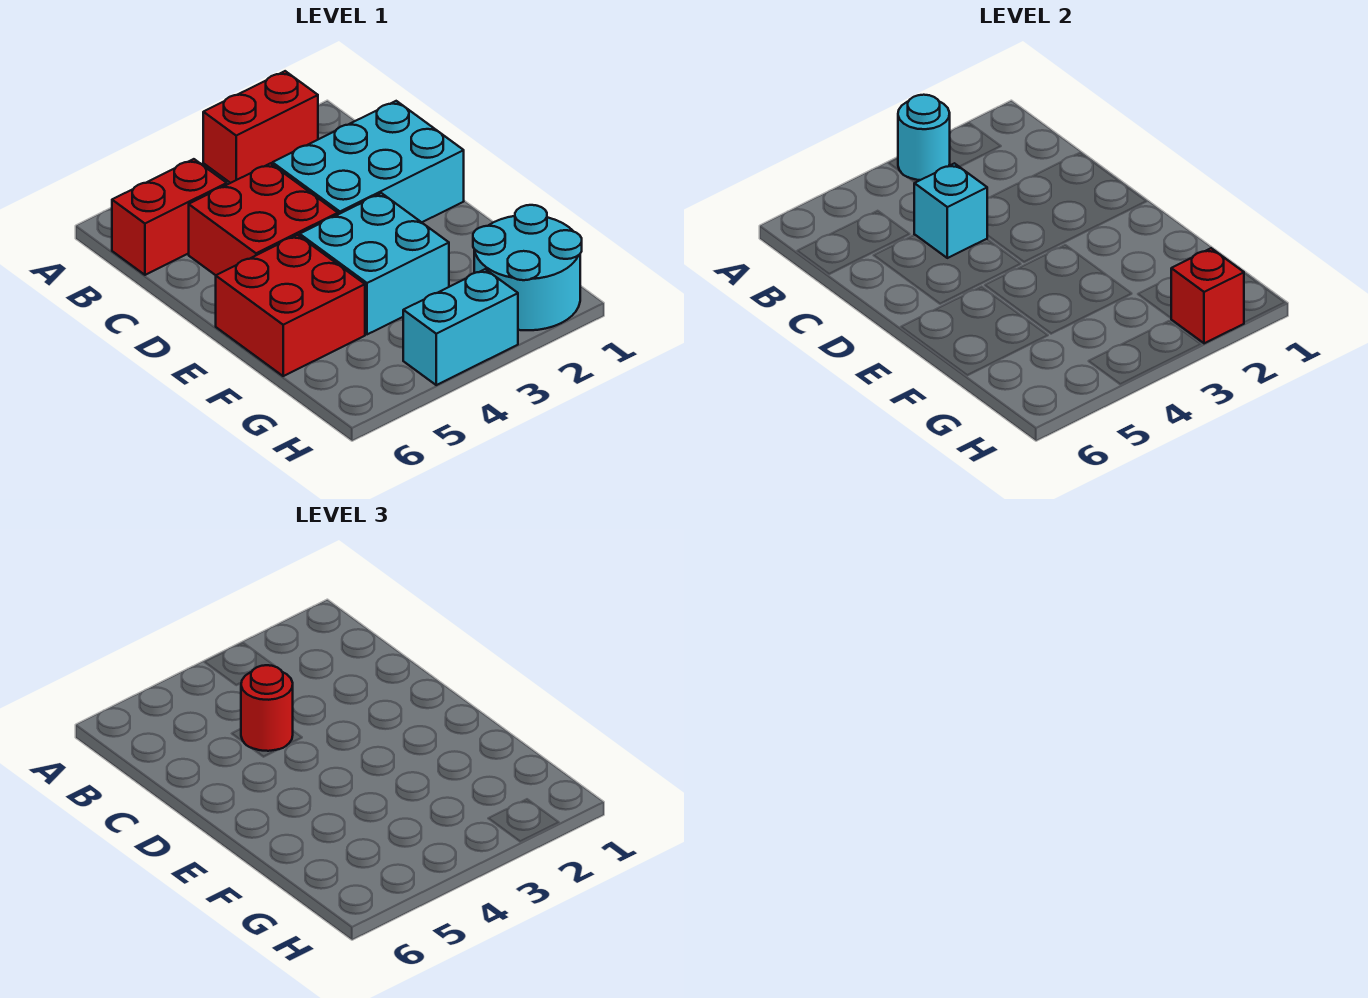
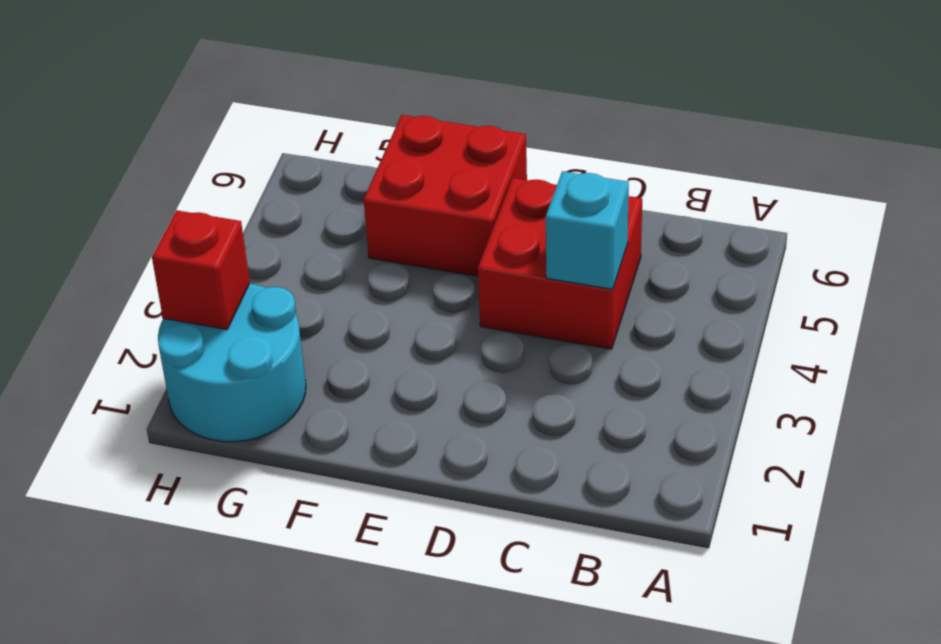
none -> red 1x2 brick [203,71,318,183]
none -> red 1x2 brick [112,159,227,275]
none -> cyan 2x3 brick [272,101,464,222]

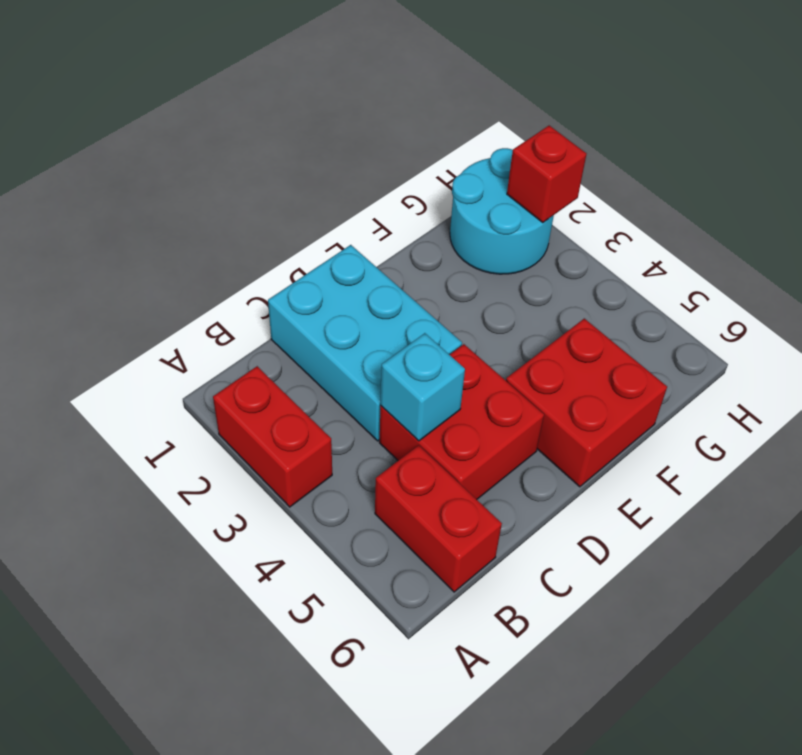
none -> cyan 2x2 brick [300,193,449,334]
none -> cyan 1x2 brick [403,269,518,385]
none -> cyan 1x1 round brick [898,95,950,180]

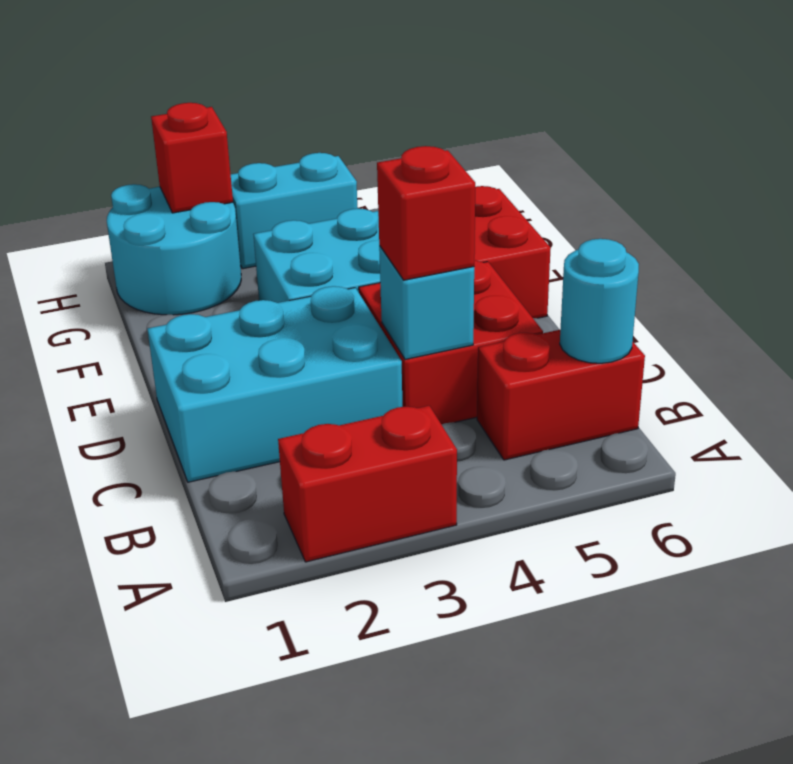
cyan 1x1 round brick [560,239,639,363] -> cyan 1x1 round brick moved to [898,95,950,180]
red 1x1 brick [377,146,475,280] -> red 1x1 round brick [241,665,293,751]

